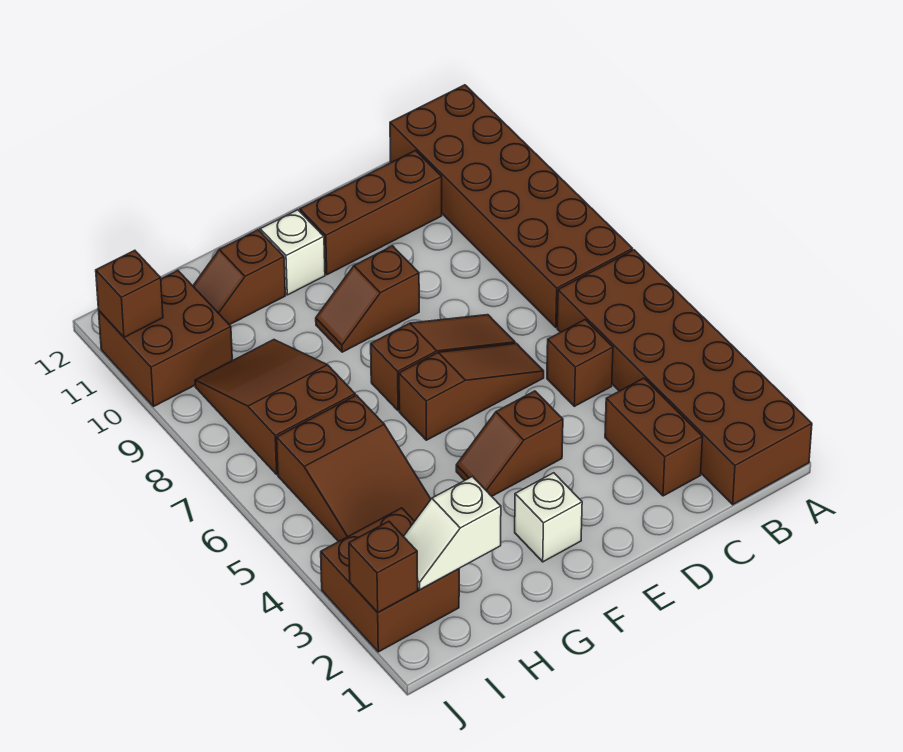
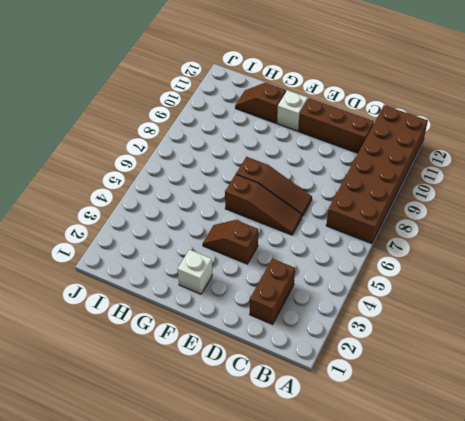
none -> brown 2x6 brick [557,250,812,505]
none -> brown 1x1 brick [547,320,613,406]
none -> brown 1x2 slope [316,246,419,352]

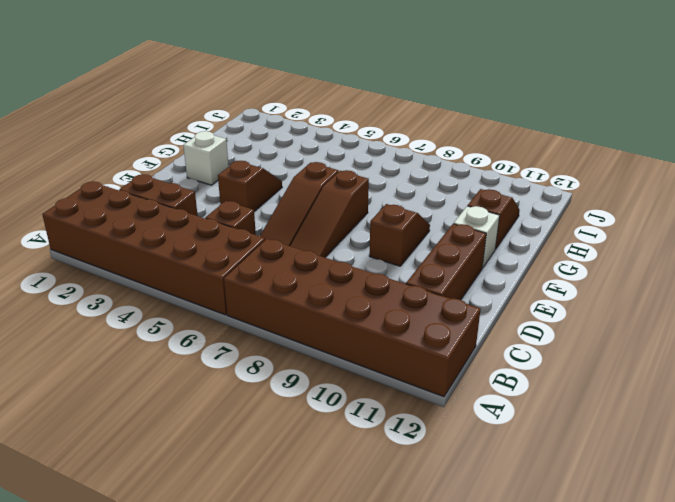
none -> brown 2x3 slope [277,395,431,542]
none -> brown 2x3 slope [195,340,355,474]
none -> brown 2x2 brick [321,508,459,652]

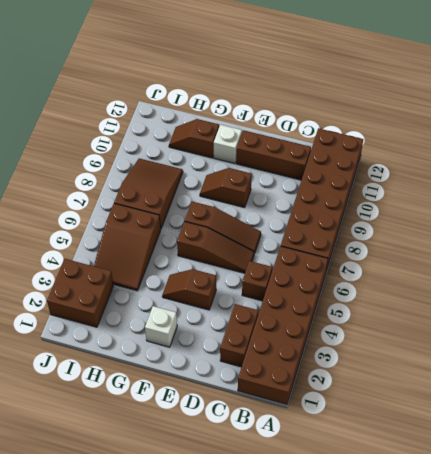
none -> brown 2x2 brick [99,270,232,407]
none -> white 1x2 slope [403,477,501,589]
none -> brown 1x1 brick [349,521,418,613]

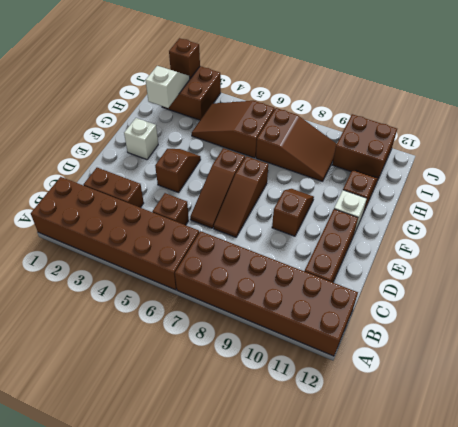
none -> brown 1x1 brick [96,250,163,337]

